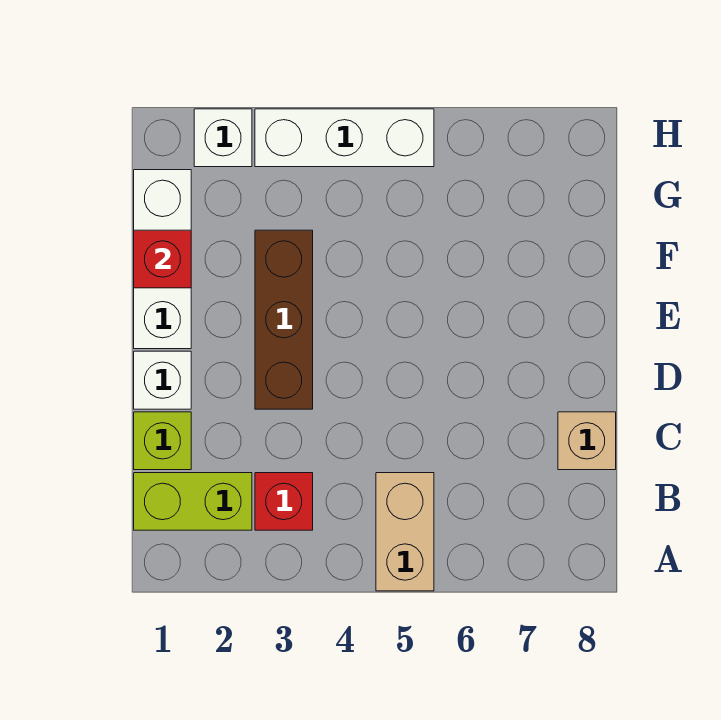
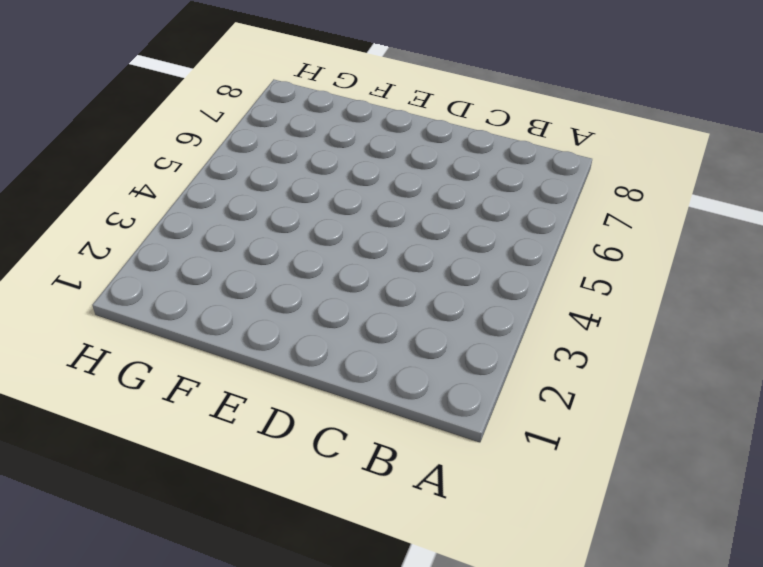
none -> tan 1x2 brick [376,473,434,591]
none -> lime 1x2 brick [134,473,252,530]

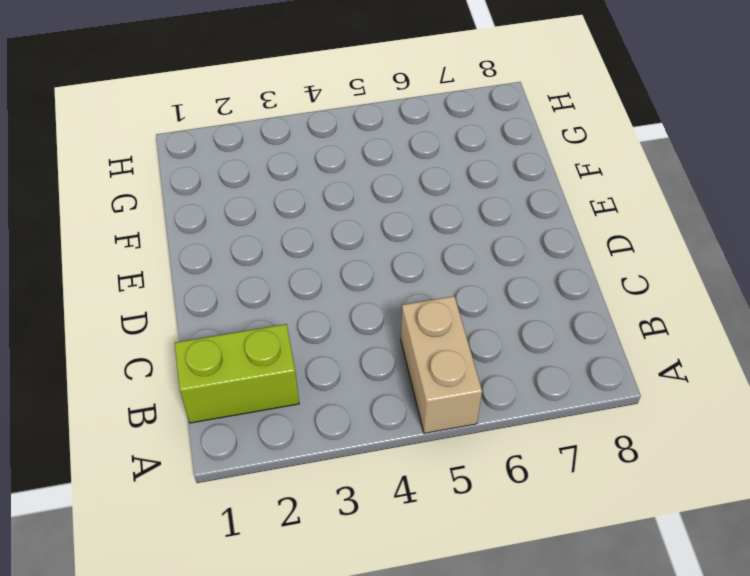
none -> red 1x1 brick [255,473,313,530]
none -> lime 1x1 brick [134,412,191,470]

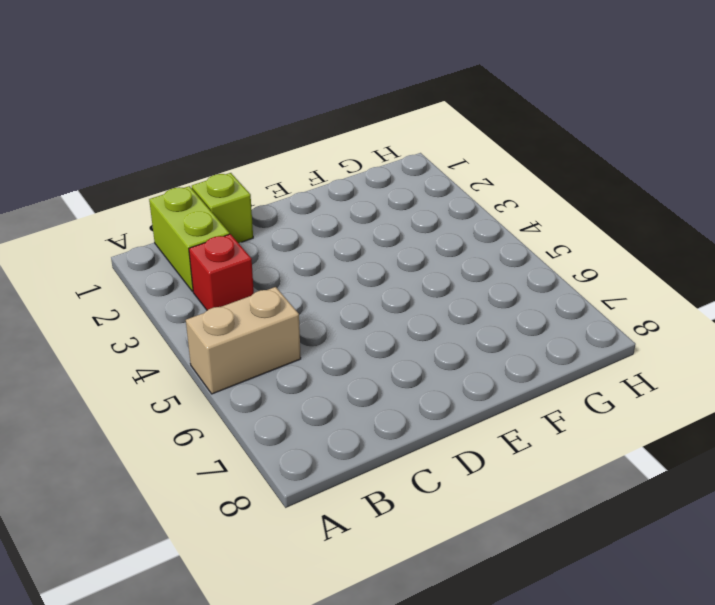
none -> tan 1x1 brick [558,412,616,470]
none -> white 1x1 brick [134,351,191,409]

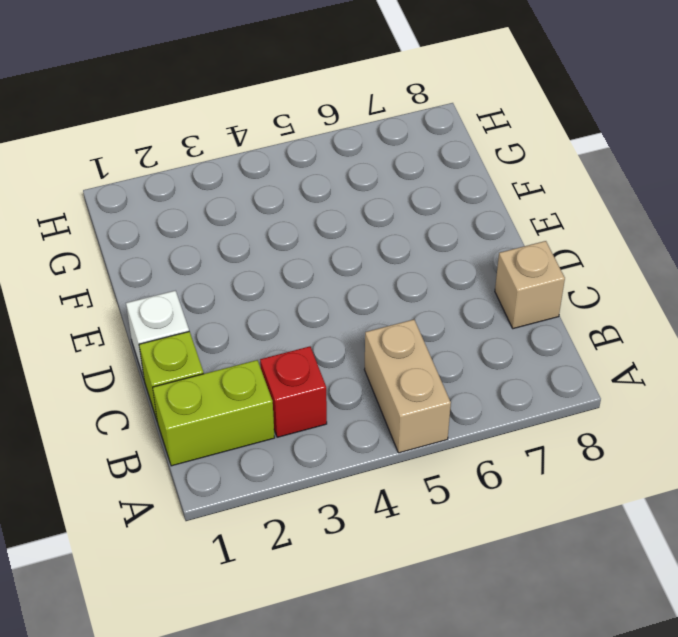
none -> brown 1x3 brick [255,230,313,409]
none -> white 1x3 brick [134,170,191,349]

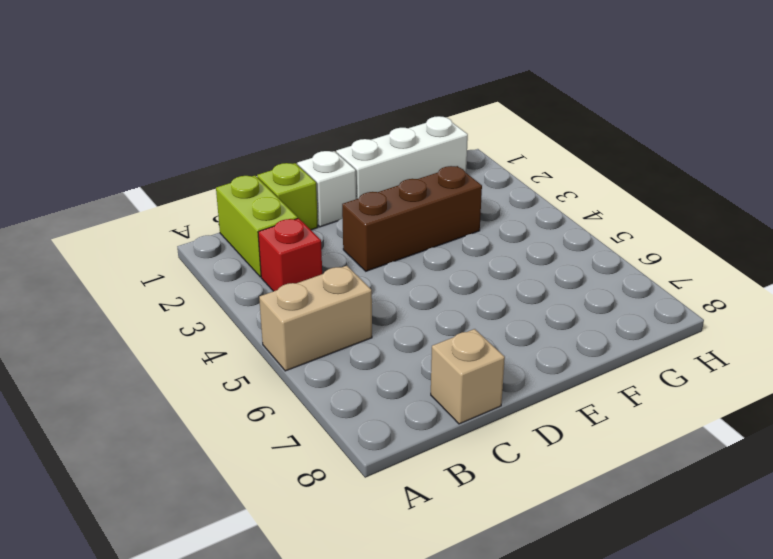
none -> white 1x1 brick [194,109,252,167]
none -> white 1x3 brick [255,109,434,167]

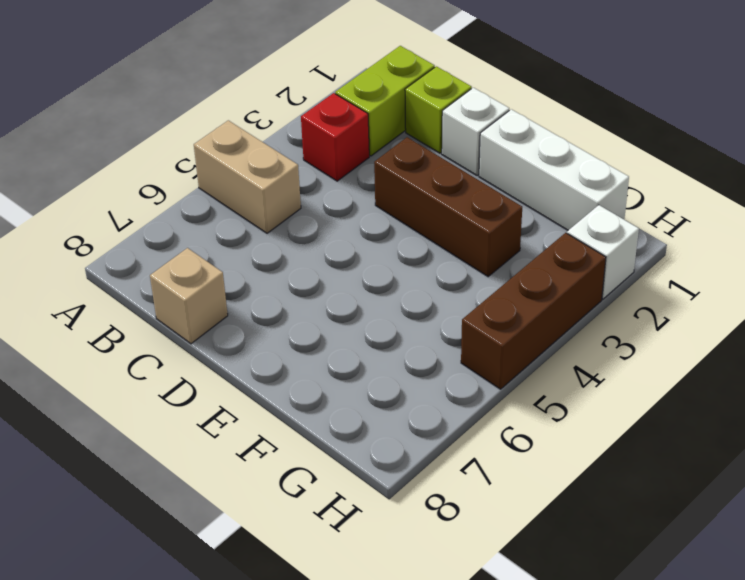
brown 1x3 brick [461,233,606,389] -> white 1x3 brick [255,109,434,167]
none -> red 1x1 brick [134,230,191,288]

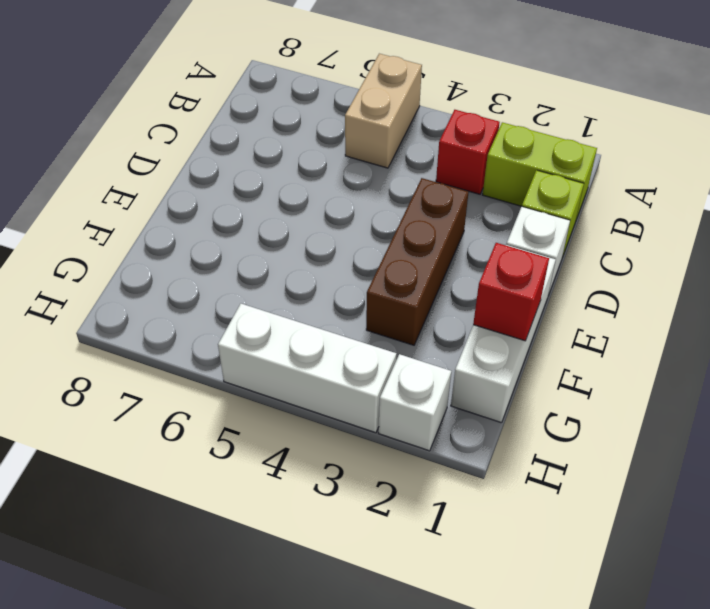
none -> tan 1x1 brick [558,412,616,470]

